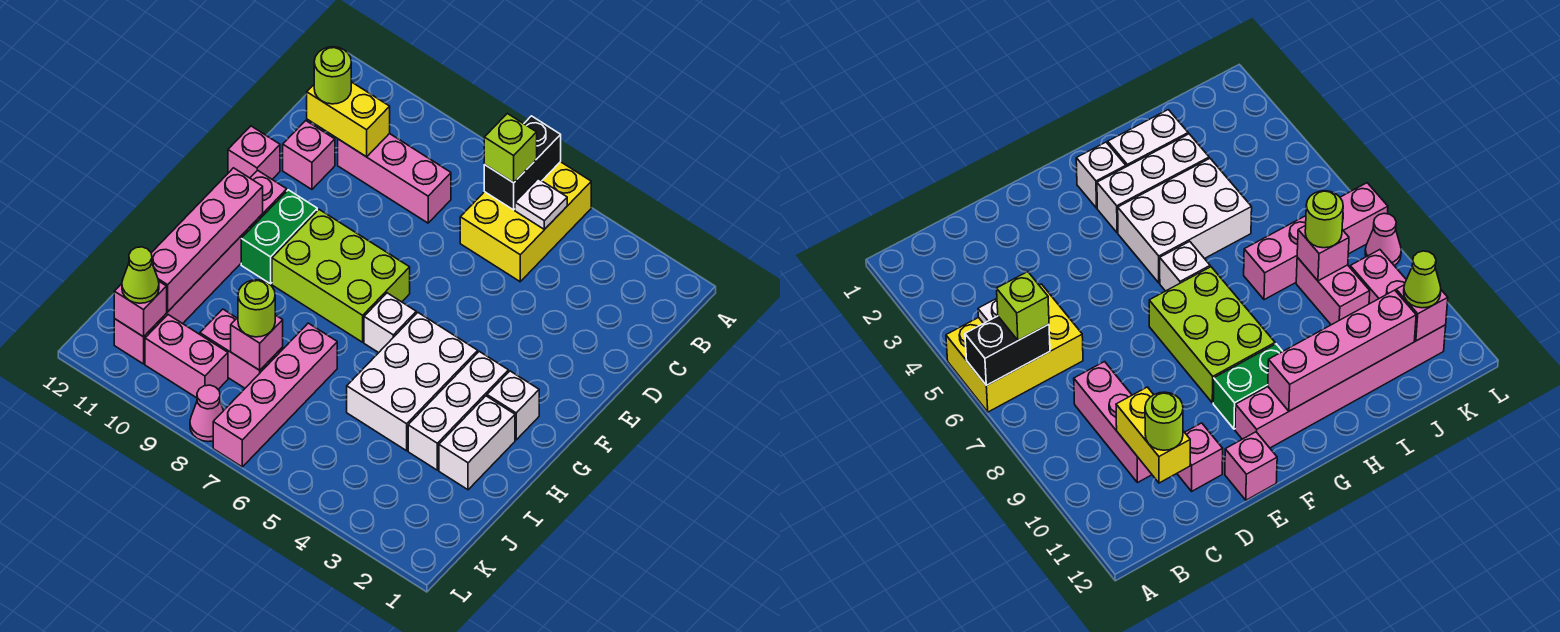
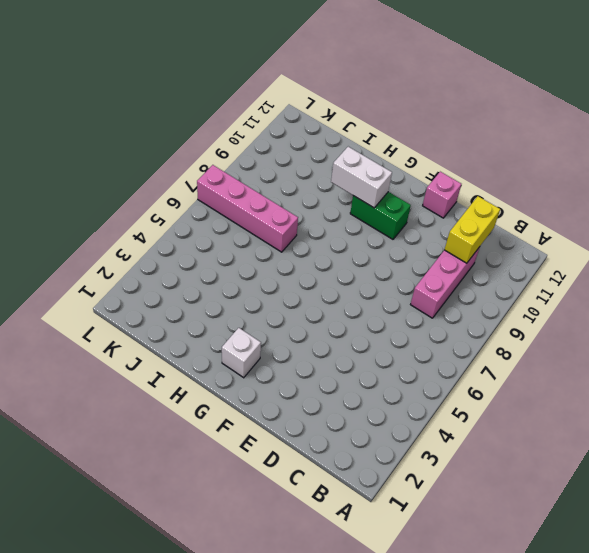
white 1x2 brick [331,147,392,208] -> white 1x2 brick moved to [439,396,515,490]
none -> yellow 2x3 brick [460,162,591,282]
none -> pink 1x1 brick [283,121,335,189]
none -> lime 2x3 brick [272,210,410,342]

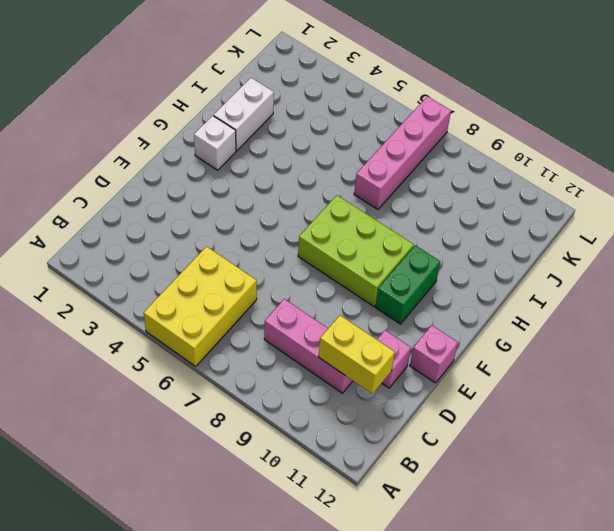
none -> pink 1x6 brick [114,170,287,364]
none -> white 1x3 brick [408,351,508,470]
none -> white 2x3 brick [347,313,478,451]

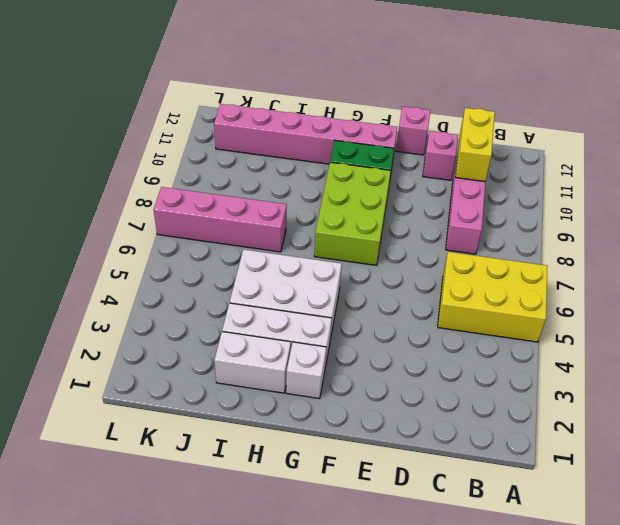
none -> white 1x1 brick [364,293,416,353]
none -> pink 1x2 brick [200,309,283,388]
none -> pink 1x2 brick [145,315,228,398]

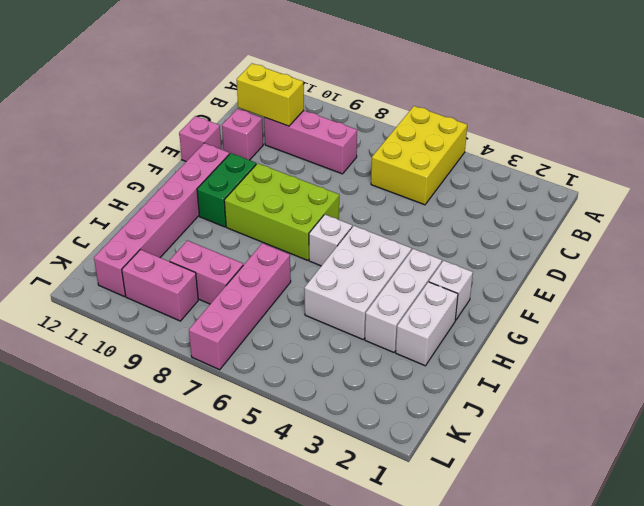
none -> pink 1x1 cone [190,385,224,442]
none -> black 1x2 brick [484,116,561,210]
none -> white 1x1 plate [515,179,567,230]

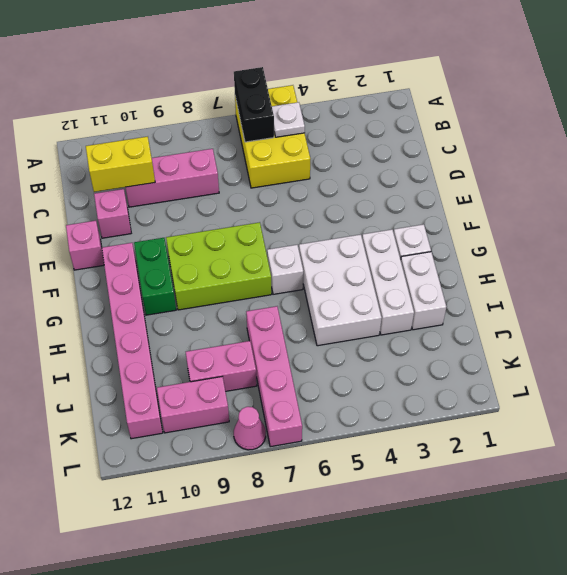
none -> pink 1x4 brick [151,168,263,312]
none -> pink 1x1 brick [231,315,283,370]
none -> pink 1x1 brick [114,282,167,337]

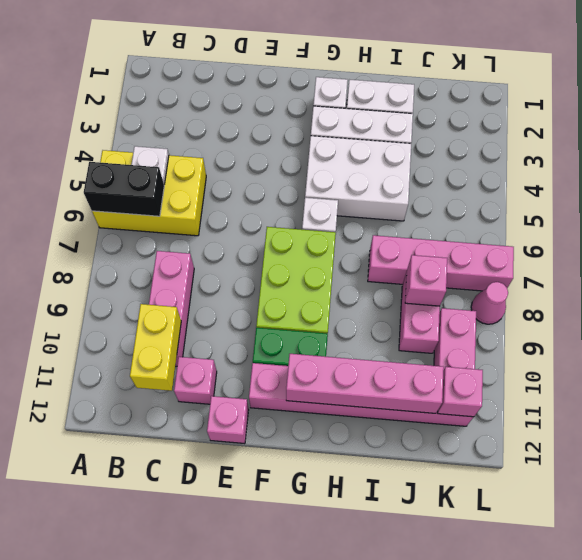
none -> lime 1x1 brick [484,114,537,183]
none -> lime 1x1 round brick [314,47,351,104]
none -> lime 1x1 round brick [238,280,275,337]

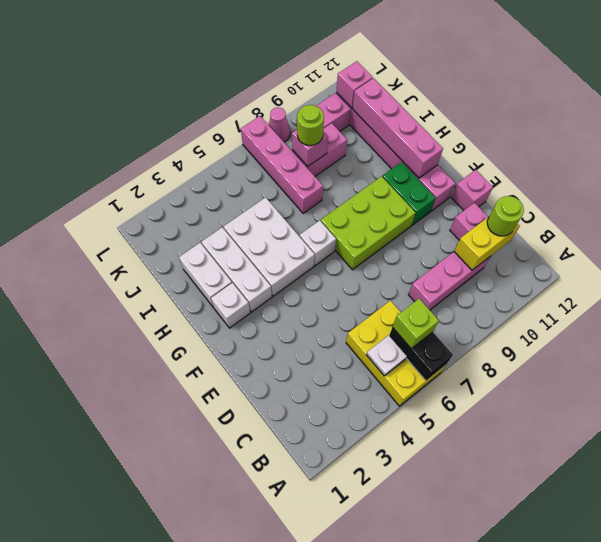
none -> lime 1x1 cone [122,247,159,303]

